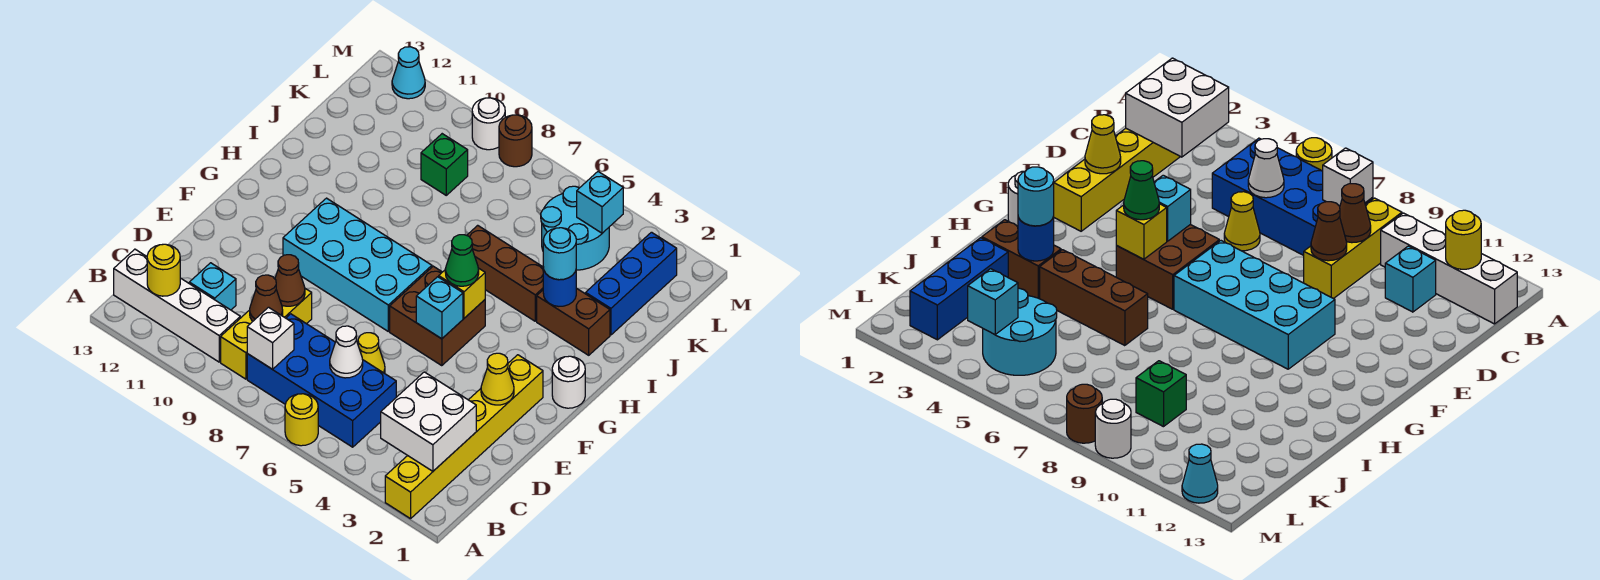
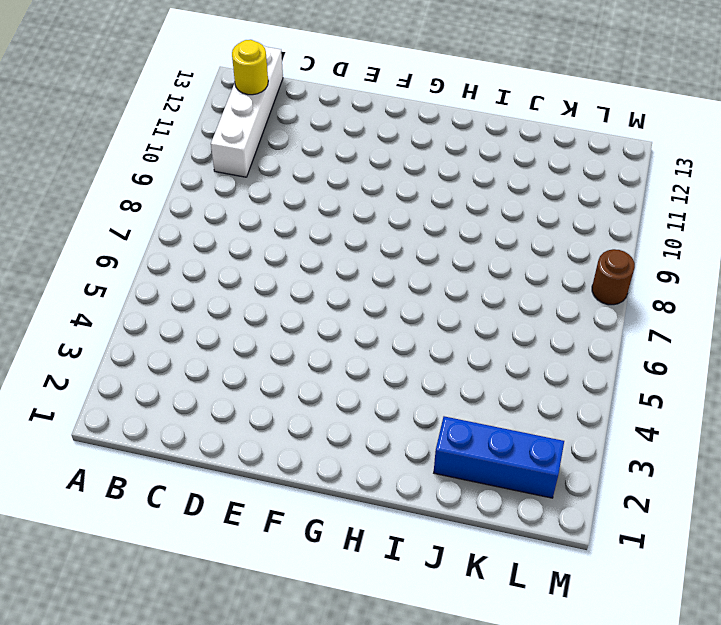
none -> yellow 1x6 brick [385,355,543,519]
none -> yellow 1x1 round brick [285,394,318,446]
none -> blue 2x4 brick [247,314,396,447]
none -> yellow 1x3 brick [221,289,312,379]

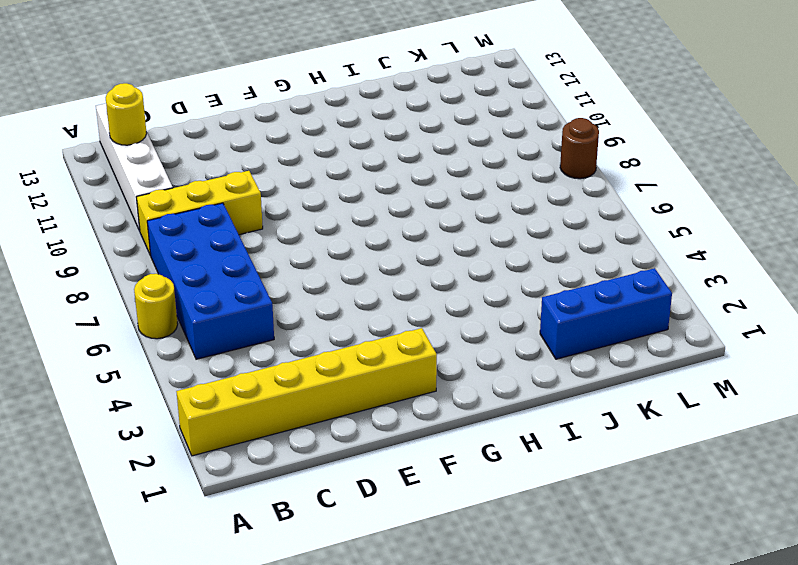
none -> cyan 1x1 brick [189,263,236,310]
none -> yellow 1x1 cone [358,333,385,373]
none -> brown 2x2 brick [390,266,485,366]
none -> cyan 2x4 brick [283,198,432,331]

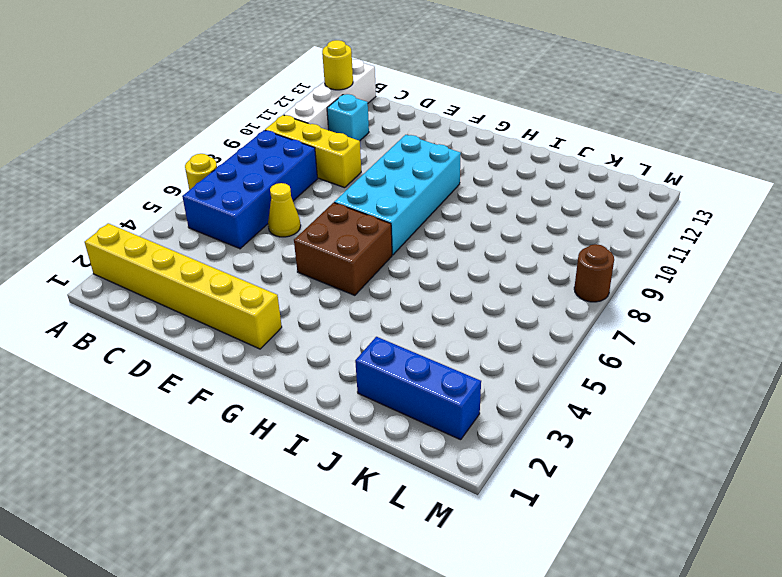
none -> white 1x1 round brick [552,356,585,408]
none -> brown 1x2 brick [537,288,610,355]
none -> brown 1x3 brick [467,225,543,321]
none -> cyan 2x2 round brick [541,186,609,270]

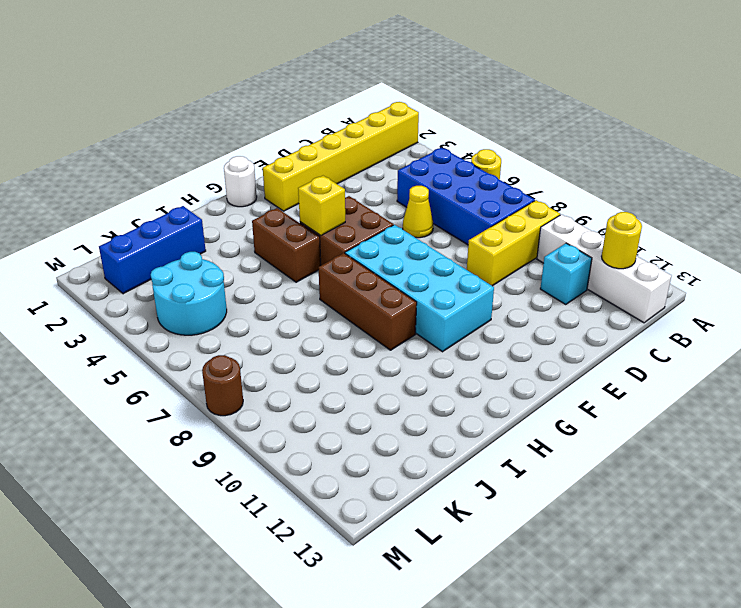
brown 1x2 brick [252,208,321,282] -> brown 1x2 brick moved to [537,288,610,355]
brown 1x3 brick [319,253,417,350] -> brown 1x3 brick moved to [467,225,543,321]
none -> green 1x1 brick [421,134,468,195]
none -> white 1x1 round brick [472,98,505,150]
none -> cyan 1x1 cone [392,47,425,99]
none -> white 2x2 brick [381,372,476,471]

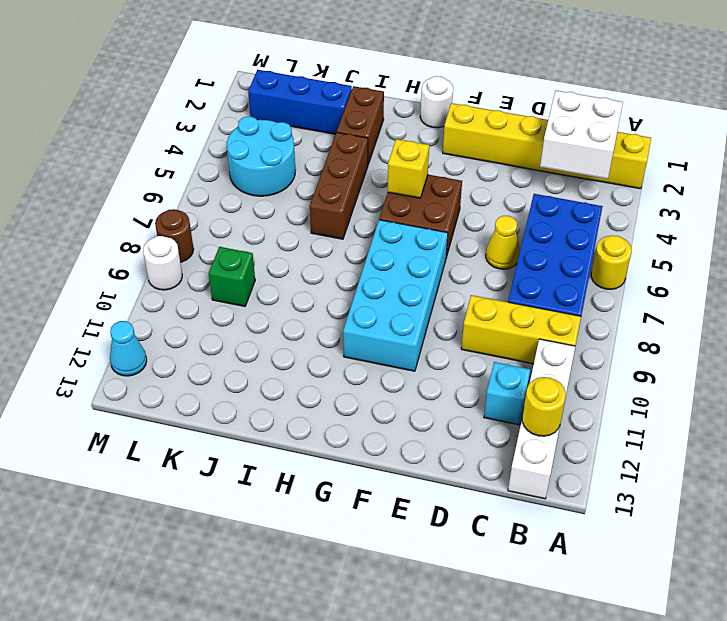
none -> white 1x1 brick [247,307,294,369]
none -> white 1x1 cone [330,326,363,378]
none -> brown 1x1 cone [250,275,283,321]
none -> brown 1x1 cone [275,255,305,306]

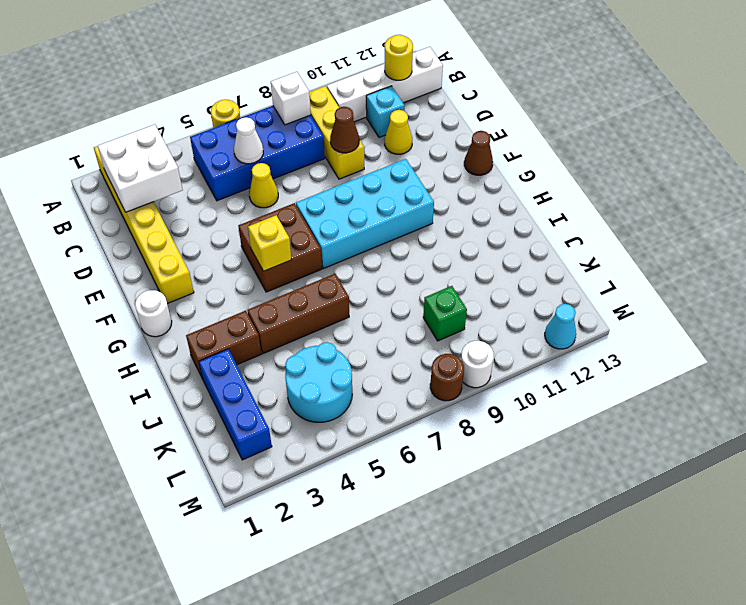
yellow 1x1 cone [385,110,412,154] -> yellow 1x1 cone moved to [481,353,514,405]
brown 1x1 cone [464,131,493,175] -> brown 1x1 cone moved to [250,275,283,321]
none -> cyan 1x1 brick [416,277,463,339]
none -> blue 1x1 round brick [543,267,576,306]
none -> cyan 1x1 brick [577,172,623,233]
none -> green 1x1 cone [445,235,479,286]

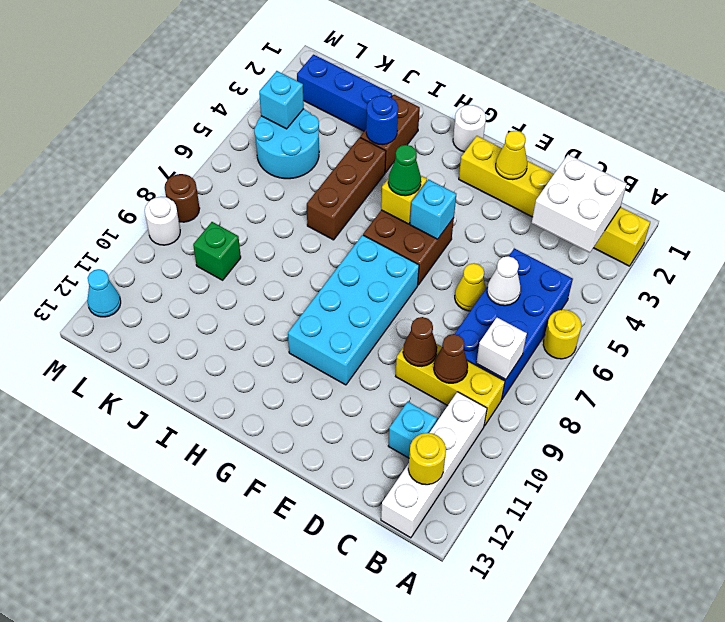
none -> cyan 1x1 round brick [543,228,576,280]

